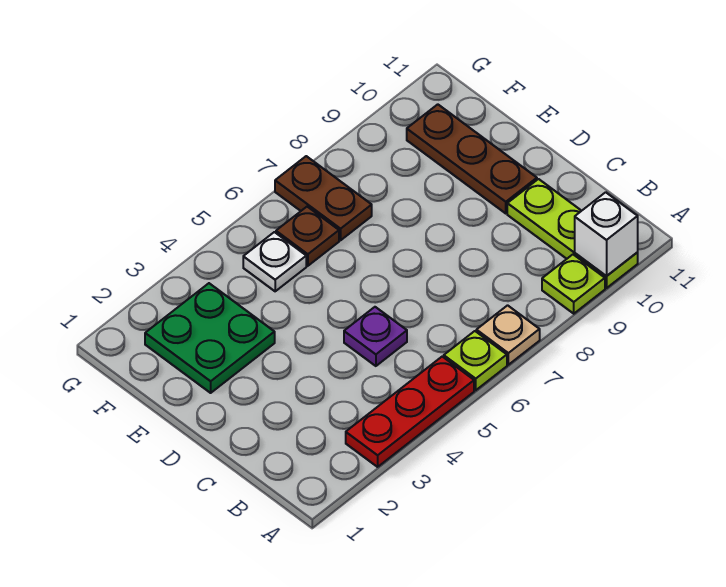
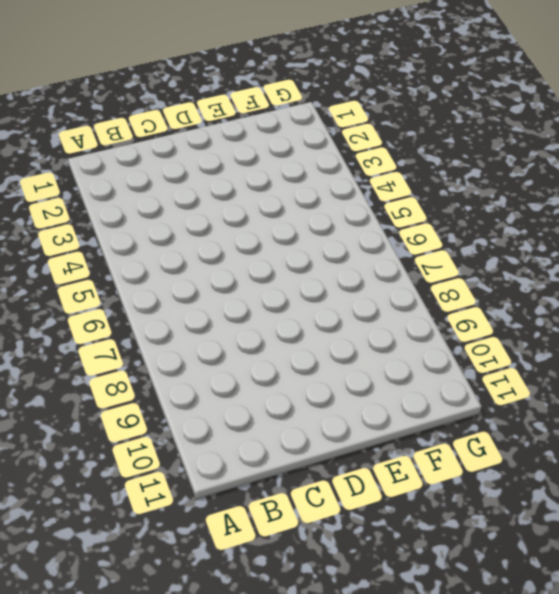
none -> red 1x3 plate [346,357,474,467]
none -> lime 1x1 plate [444,331,507,390]
none -> tan 1x1 plate [476,305,540,365]

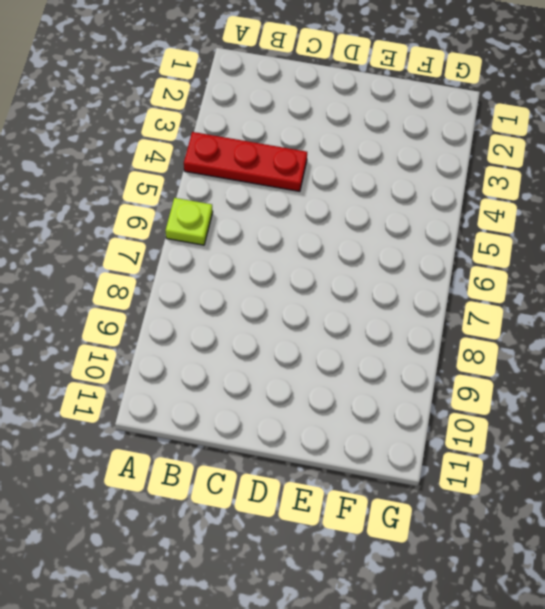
red 1x3 plate [184,132,307,191] -> red 1x3 plate turned to [346,357,474,467]
none -> tan 1x1 plate [476,305,540,365]
none -> lime 1x1 plate [542,255,605,314]
none -> lime 1x3 plate [507,179,638,288]

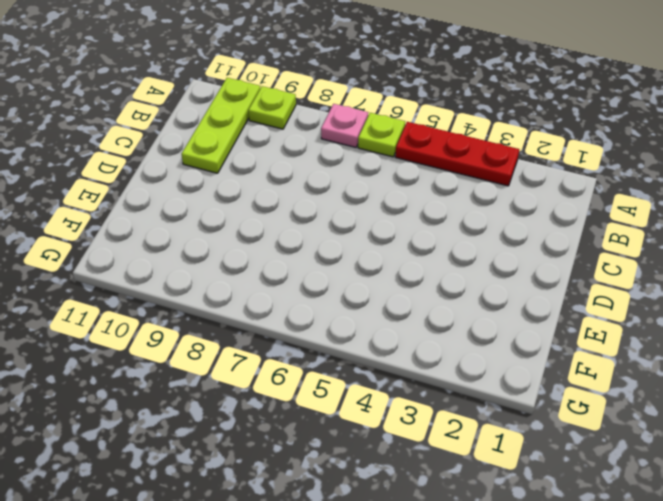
pink 1x1 plate [321,104,368,147] -> tan 1x1 plate [476,305,540,365]
none -> purple 1x1 plate [344,307,407,366]
none -> brown 1x3 plate [407,104,537,213]
none -> green 2x2 plate [145,283,275,393]

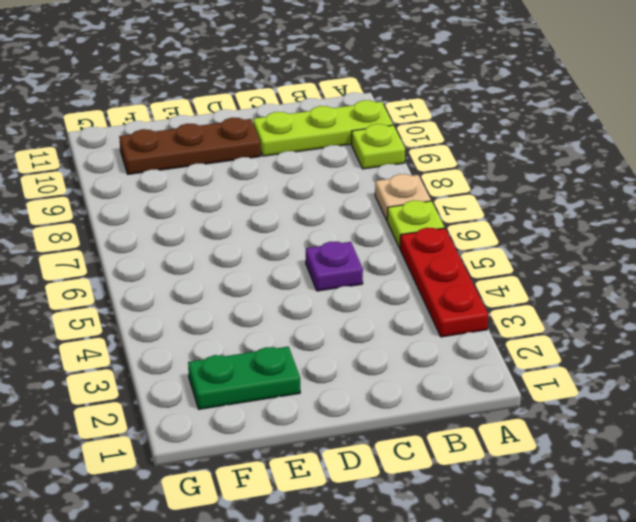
green 1x2 plate [188,347,300,409] -> green 2x2 plate [145,283,275,393]
none -> white 1x1 plate [243,232,306,291]
none -> brown 1x1 plate [276,207,339,266]
none -> brown 1x2 plate [275,156,372,240]

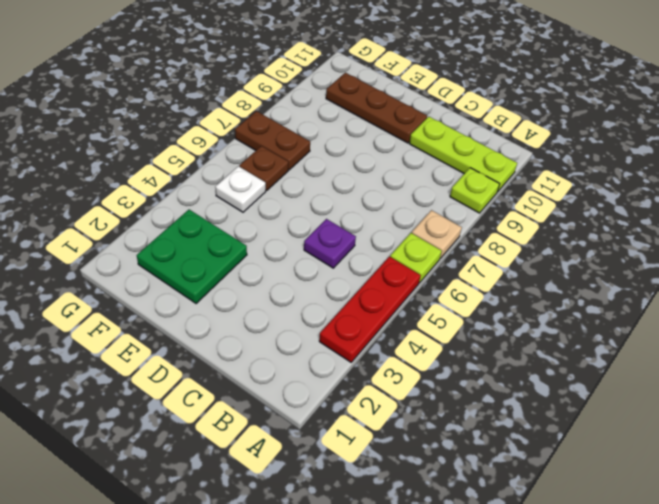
none -> white 1x1 brick [575,192,638,276]

